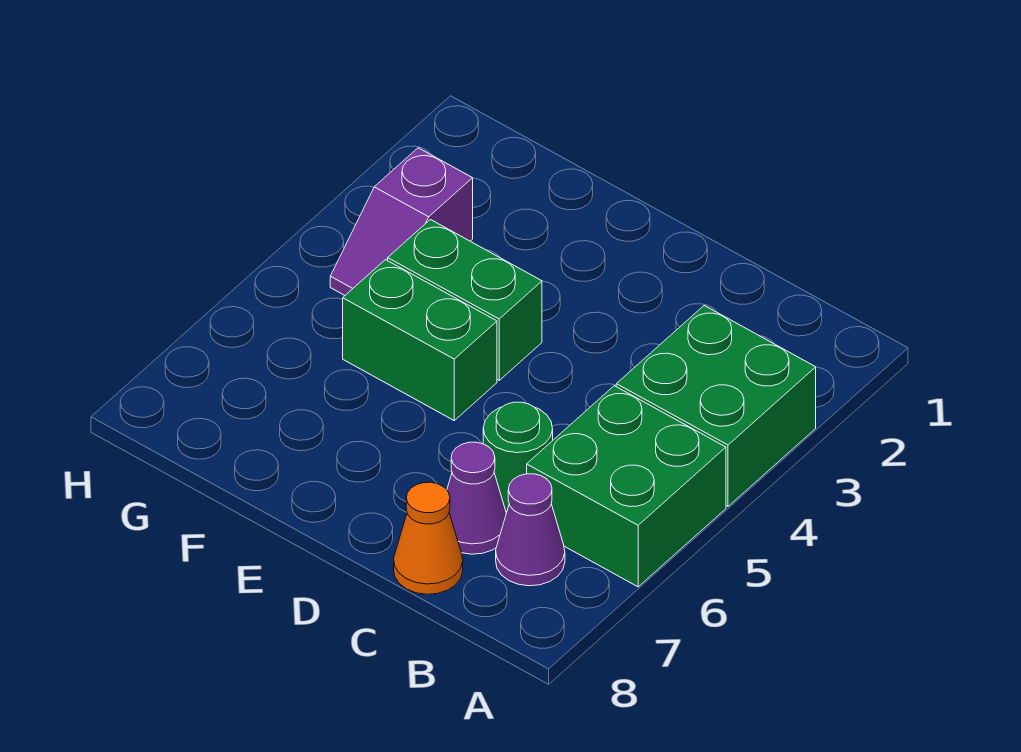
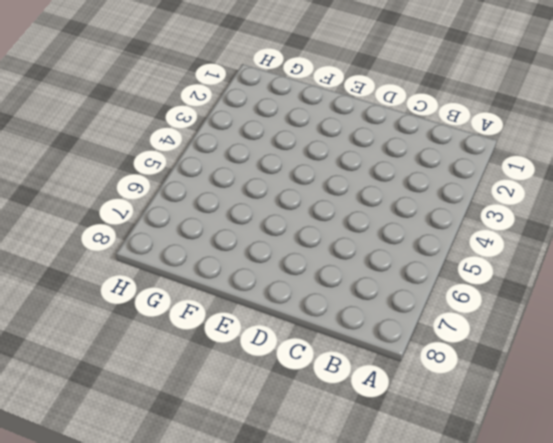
none -> green 2x2 brick [616,306,816,506]
none -> green 2x2 brick [527,386,726,587]

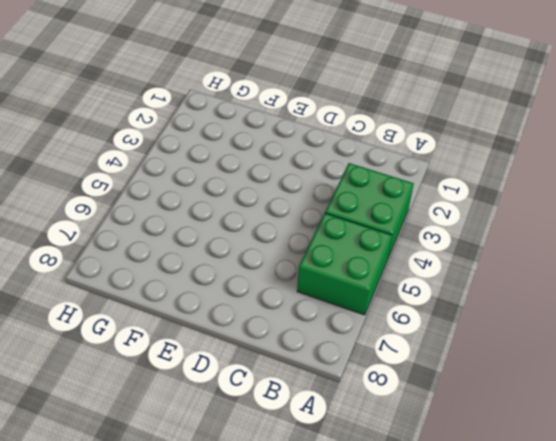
none -> purple 1x1 cone [496,474,565,586]
none -> green 1x1 round brick [483,402,553,513]

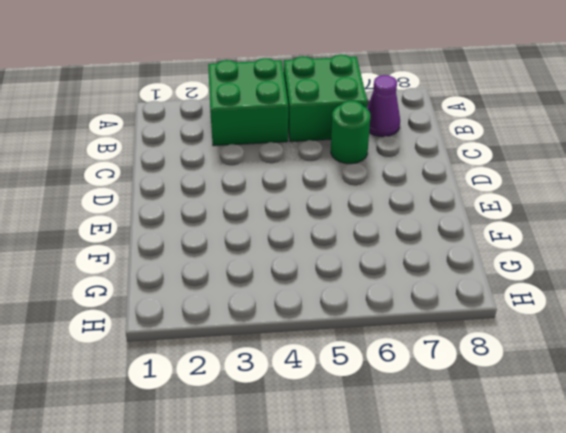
none -> purple 1x1 cone [447,442,506,554]
none -> orange 1x1 cone [394,482,463,594]

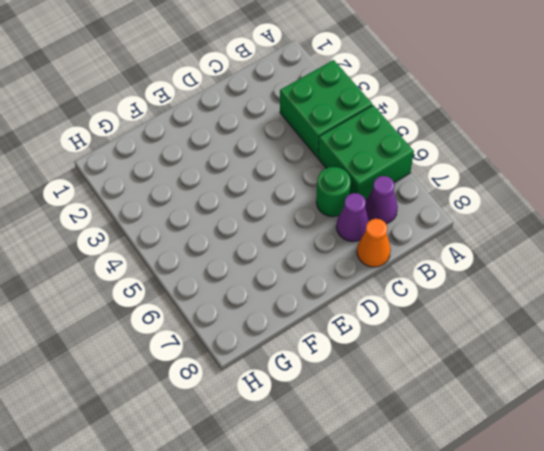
none -> green 1x2 brick [388,220,542,380]
none -> green 1x2 brick [343,260,497,420]

